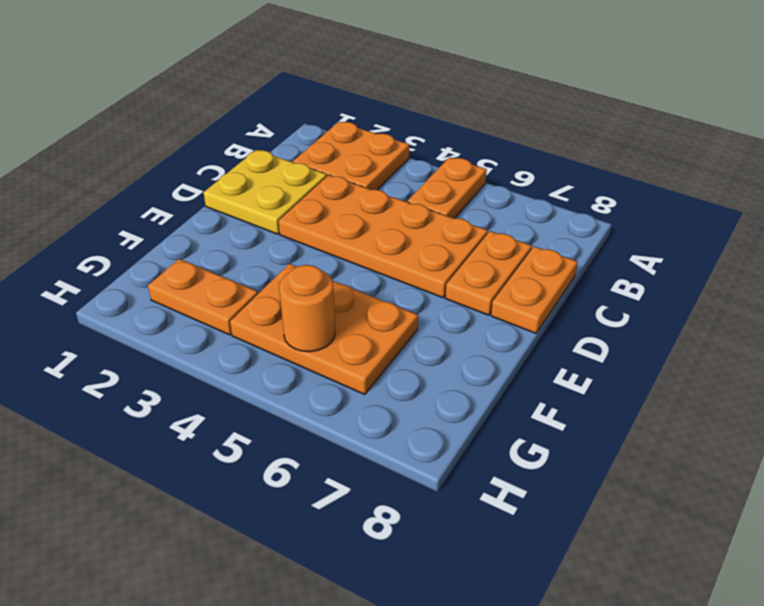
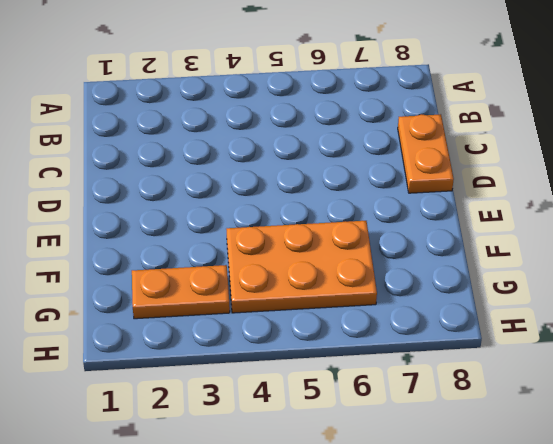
none -> orange 2x2 plate [293,122,409,190]
none -> orange 1x2 plate [407,157,487,218]

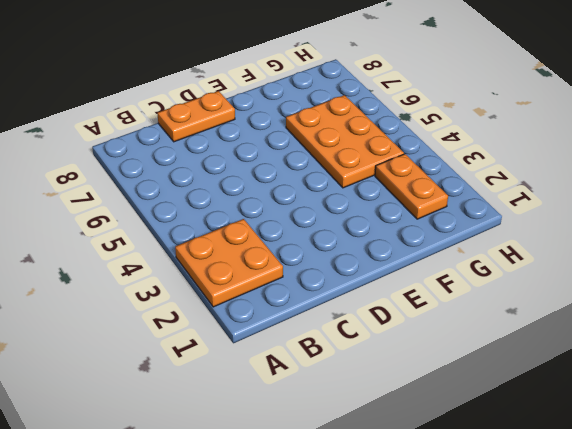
none -> orange 1x2 plate [407,157,487,218]
none -> yellow 2x2 plate [204,150,327,234]

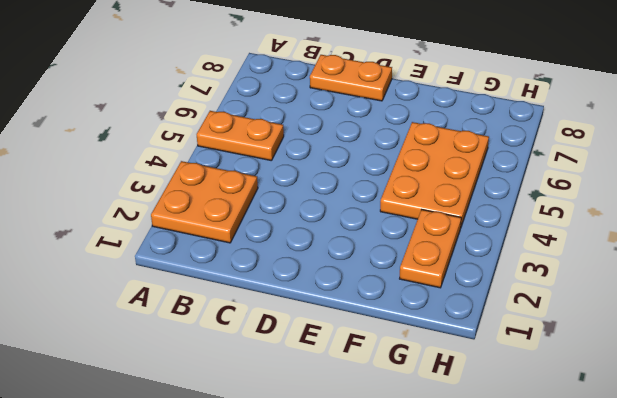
none -> yellow 2x2 plate [204,150,327,234]
none -> orange 2x4 plate [279,175,488,298]

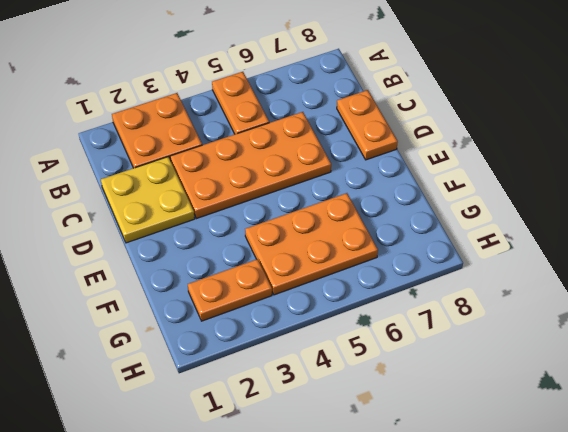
none -> orange 1x2 plate [445,231,532,315]
none -> orange 1x1 round brick [279,265,335,352]

